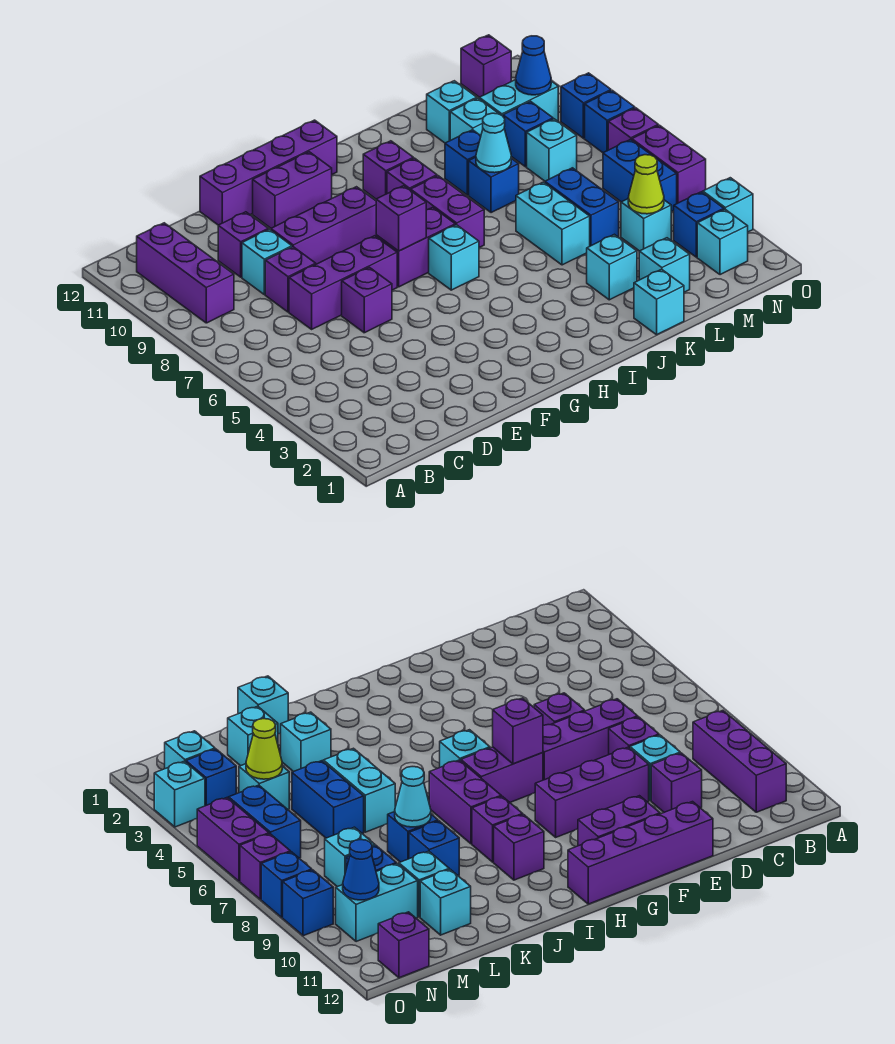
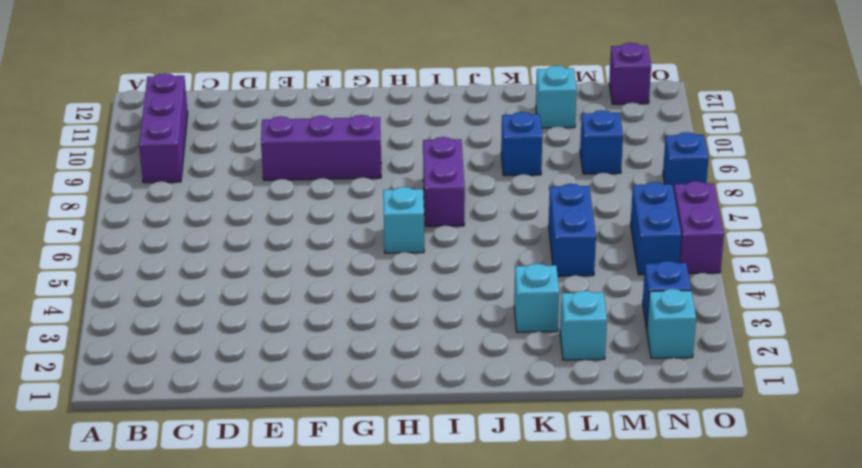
none -> purple 1x3 brick [289,236,397,329]
none -> purple 1x1 brick [265,247,316,312]
none -> cyan 1x1 brick [242,229,292,295]
none -> purple 1x1 brick [218,212,268,277]

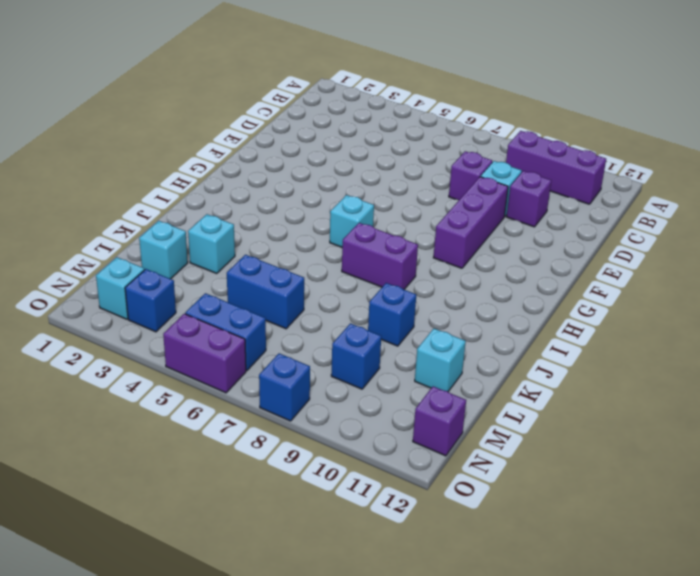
none -> purple 1x3 brick [289,236,397,329]
none -> purple 1x1 brick [342,267,392,333]
none -> purple 1x4 brick [200,120,337,225]
none -> purple 1x2 brick [253,152,332,228]

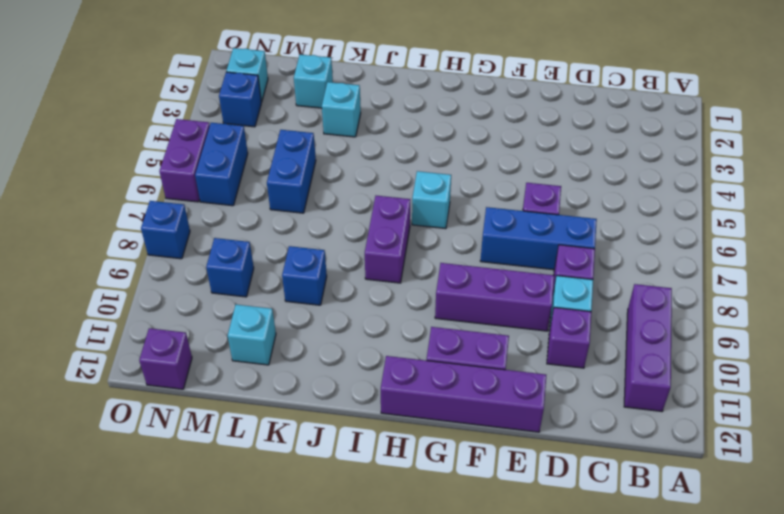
blue 1x3 brick [480,207,597,270] -> purple 1x3 brick [289,236,397,329]
none -> purple 1x2 brick [376,207,455,287]
none -> purple 1x1 brick [387,158,437,194]
none -> purple 1x1 brick [363,141,413,199]
none -> cyan 1x1 brick [634,269,684,335]

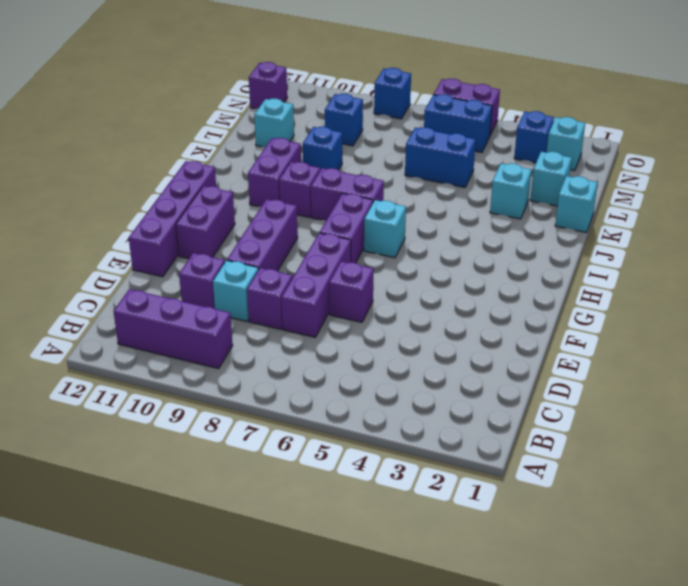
purple 1x2 brick [248,138,301,207] -> purple 1x1 brick [363,141,413,199]
none -> cyan 1x2 brick [516,182,590,265]
none -> blue 1x1 brick [469,157,519,213]
none -> cyan 1x1 brick [450,98,499,140]
none -> cyan 1x1 brick [621,199,671,251]

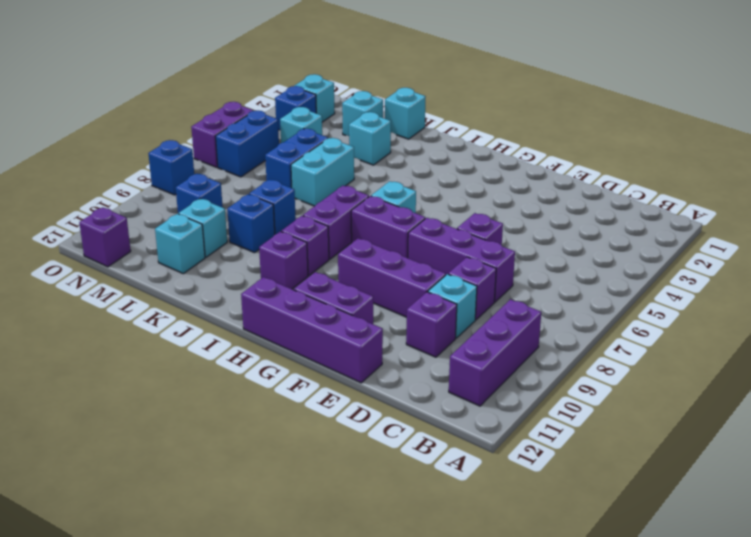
none -> cyan 1x1 brick [527,119,577,181]
none -> cyan 1x2 brick [479,80,558,121]
none -> cyan 1x1 brick [703,178,753,232]
none -> purple 1x1 brick [608,108,658,150]

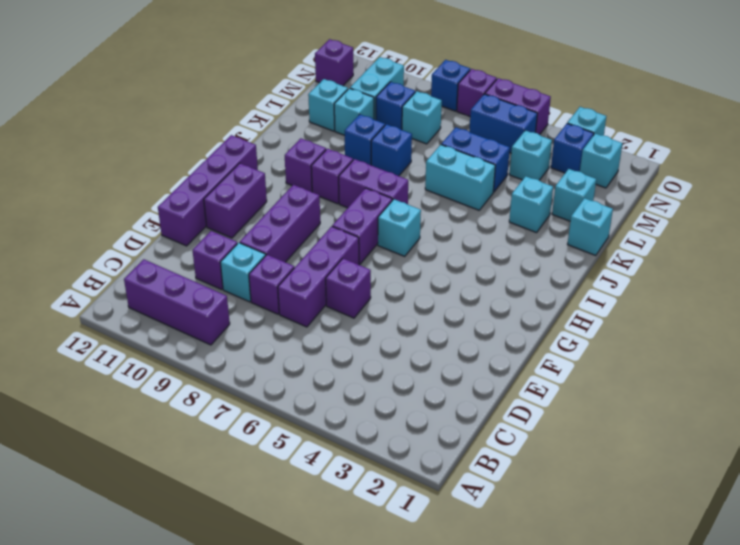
none -> blue 1x1 brick [561,73,611,138]
none -> purple 1x1 brick [376,186,426,251]
none -> cyan 1x1 cone [476,113,511,173]
none -> lime 1x1 cone [628,155,664,214]

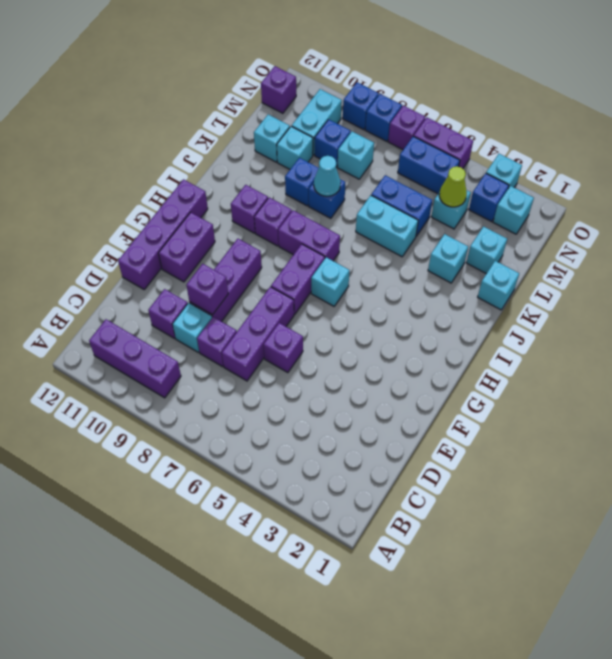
purple 1x1 brick [186,264,228,315] -> purple 1x1 brick moved to [376,186,426,251]
none -> blue 1x1 cone [516,36,551,95]

